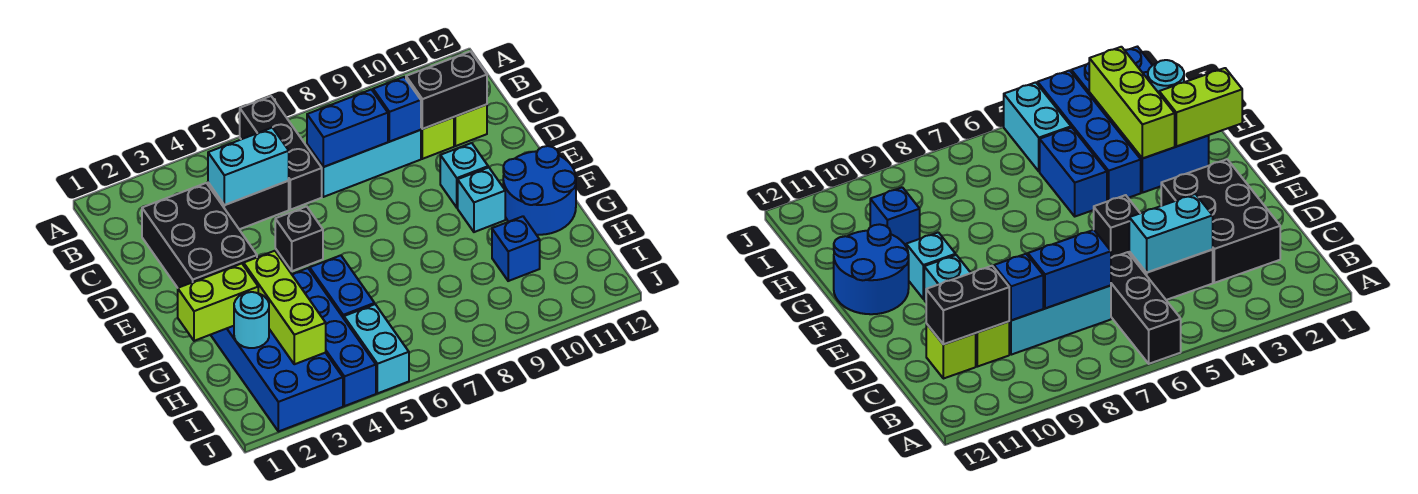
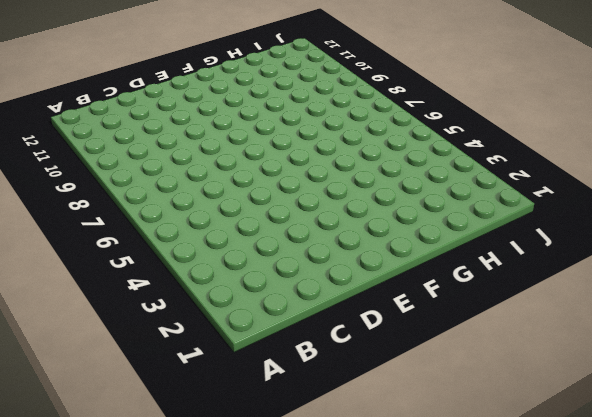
none -> black 1x3 brick [240,96,322,210]
none -> black 2x3 brick [142,183,257,288]
none -> black 1x2 brick [208,181,289,229]

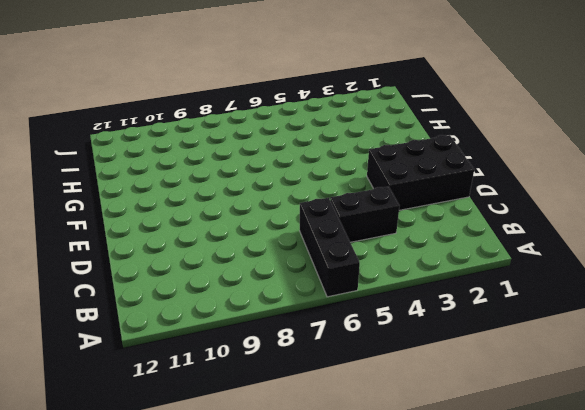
black 2x3 brick [367,135,474,210] -> black 2x3 brick turned to [142,183,257,288]
none -> cyan 1x3 brick [307,130,421,197]
none -> lime 1x1 brick [421,117,454,159]
none -> lime 1x1 brick [454,104,487,146]

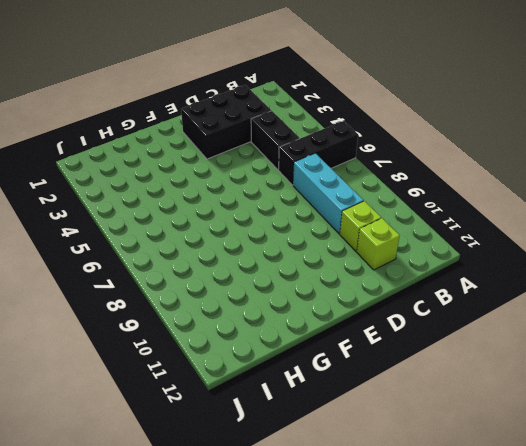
none -> black 1x1 brick [275,206,323,271]
none -> cyan 1x1 brick [440,143,488,208]
none -> cyan 1x1 brick [458,167,505,232]

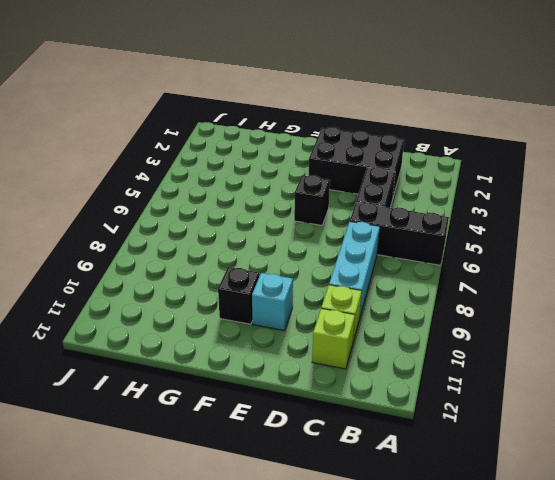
black 1x1 brick [218,267,259,324] -> cyan 1x1 brick [458,167,505,232]
none -> blue 2x2 round brick [503,146,576,235]
none -> blue 2x4 brick [211,326,343,432]
none -> blue 1x4 brick [292,268,376,406]

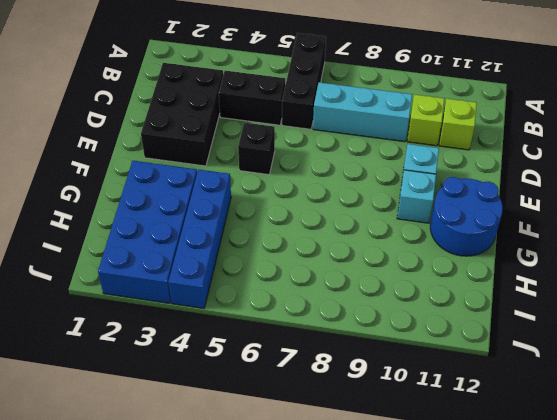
none -> blue 1x2 brick [310,255,375,318]
none -> blue 1x1 brick [492,216,540,281]
none -> cyan 1x2 brick [344,304,409,393]

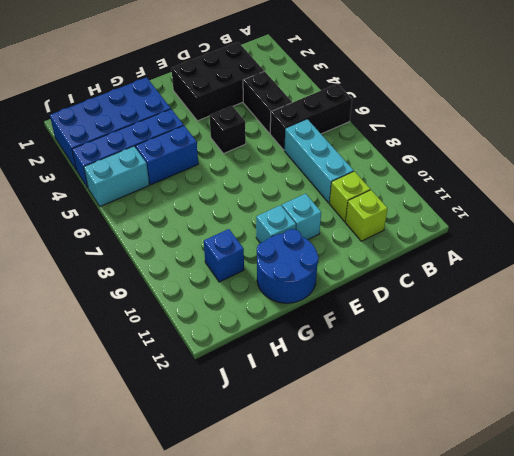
none -> cyan 1x2 brick [208,128,289,205]
none -> blue 1x2 brick [307,89,388,167]
none -> blue 1x1 brick [373,77,421,142]

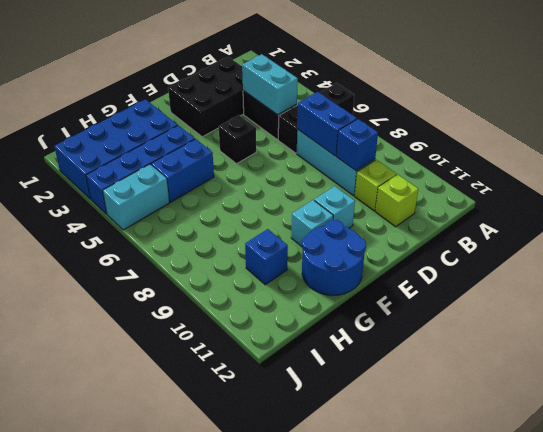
none -> black 1x2 brick [406,51,487,129]
none -> lime 1x2 brick [178,264,258,341]
none -> lime 1x3 brick [244,251,326,364]

